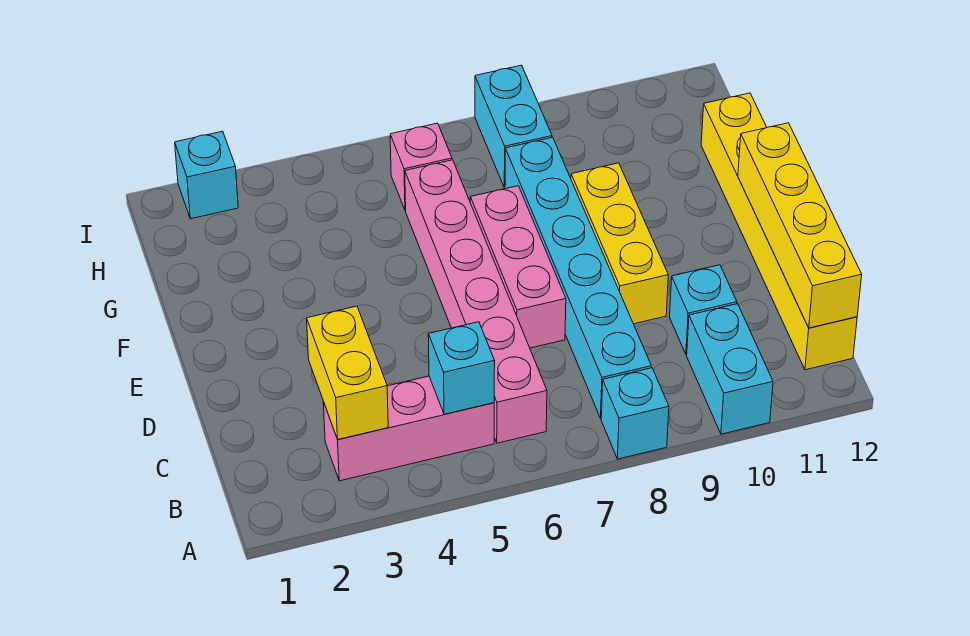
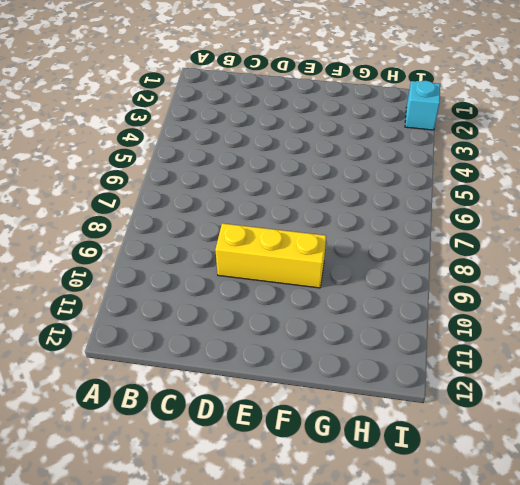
none -> cyan 1x1 brick [601,368,669,459]
none -> cyan 1x2 brick [687,304,773,434]
none -> pink 1x3 brick [323,376,494,481]

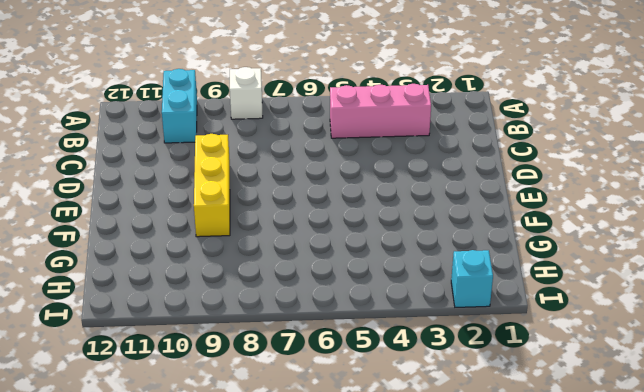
white 1x1 brick [230,67,263,119] -> cyan 1x1 brick [601,368,669,459]
none -> pink 1x6 brick [405,160,547,443]
none -> cyan 1x6 brick [505,137,651,418]
none -> yellow 1x6 brick [701,93,857,370]

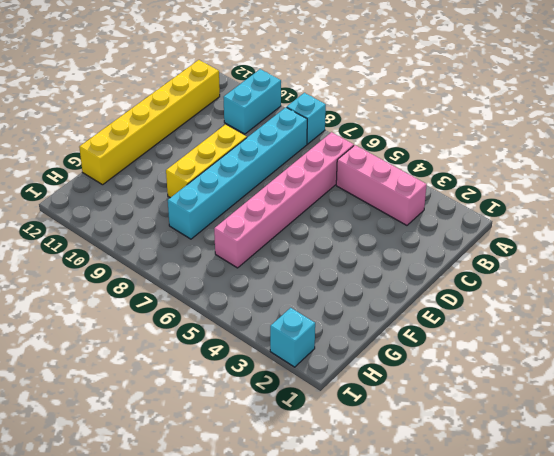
none -> cyan 1x1 brick [670,265,737,354]
none -> pink 1x3 brick [470,186,566,348]
none -> pink 1x1 brick [390,123,452,211]

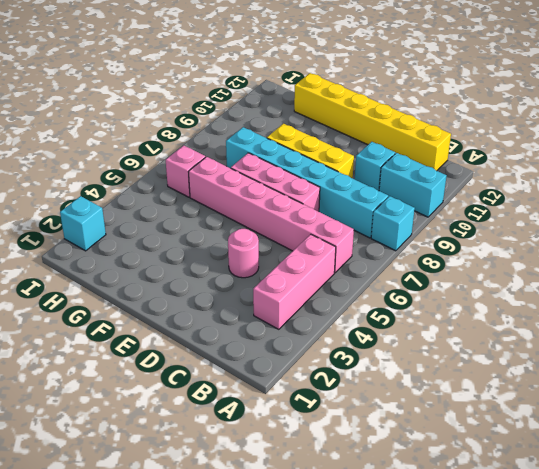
pink 1x1 round brick [228,229,259,278] -> none
none -> cyan 1x2 brick [475,65,552,188]
none -> yellow 1x2 brick [307,306,388,439]
none -> cyan 1x1 brick [428,322,495,414]

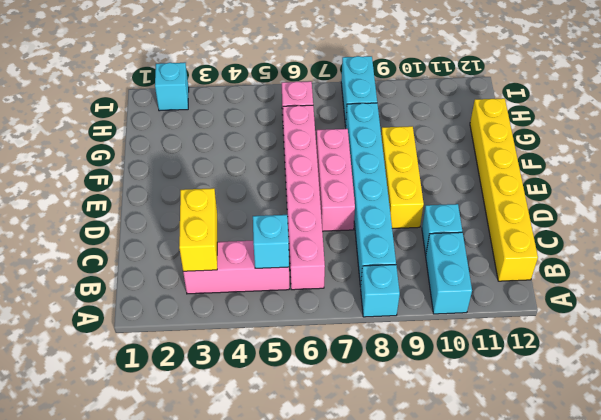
none -> yellow 1x4 brick [738,123,862,328]

